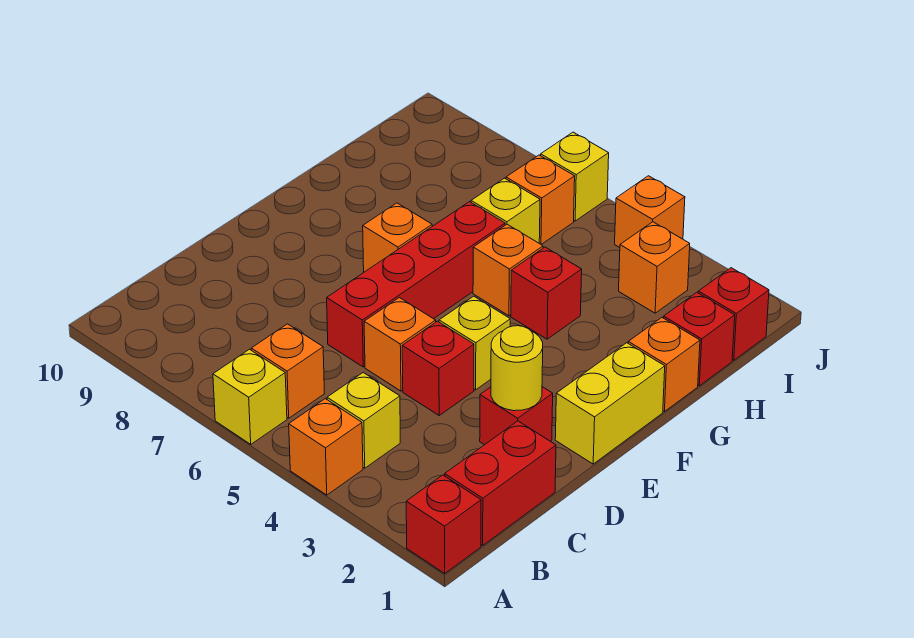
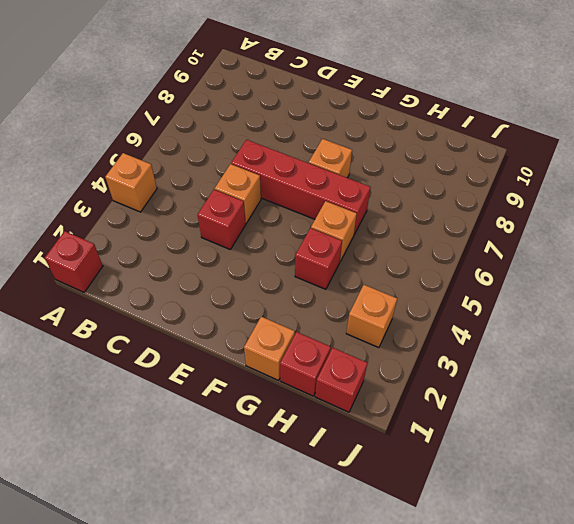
none -> yellow 1x1 brick [213,349,287,444]
none -> red 1x2 brick [445,421,556,546]
none -> yellow 1x1 brick [327,373,400,468]

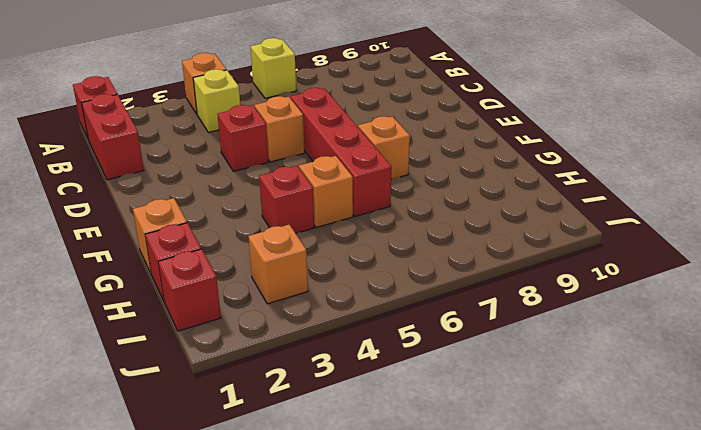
none -> orange 1x1 brick [251,324,325,418]
none -> red 1x1 brick [480,387,553,445]
none -> yellow 1x2 brick [555,343,665,464]

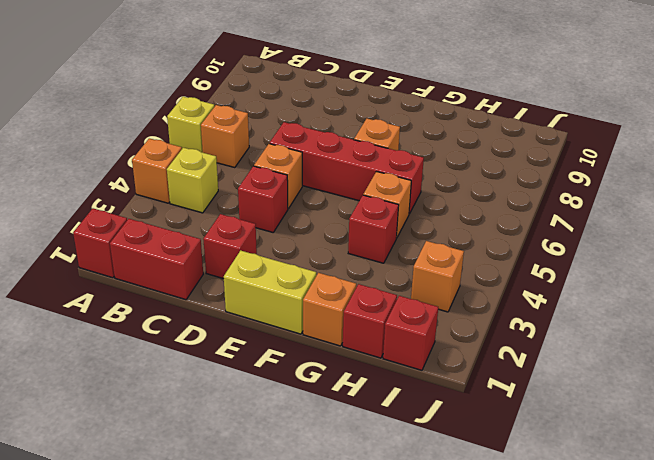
none -> yellow 1x1 brick [439,296,510,390]
none -> yellow 1x1 brick [471,178,540,243]
none -> orange 1x1 brick [506,155,575,244]

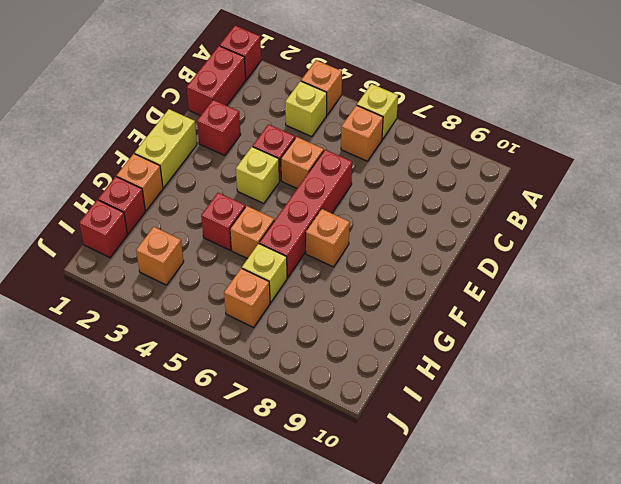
none -> orange 1x1 brick [615,176,685,248]
none -> yellow 1x1 brick [541,132,609,221]
none -> yellow 1x1 round brick [491,326,543,411]

